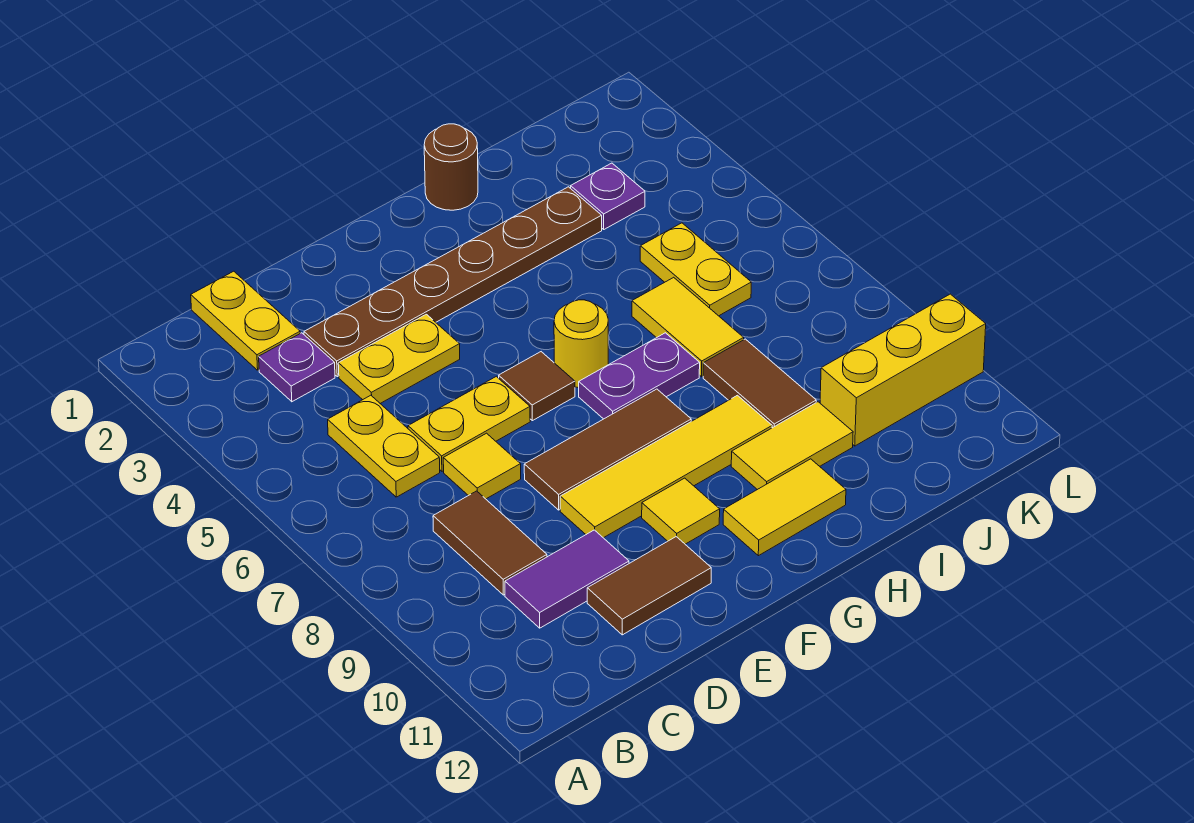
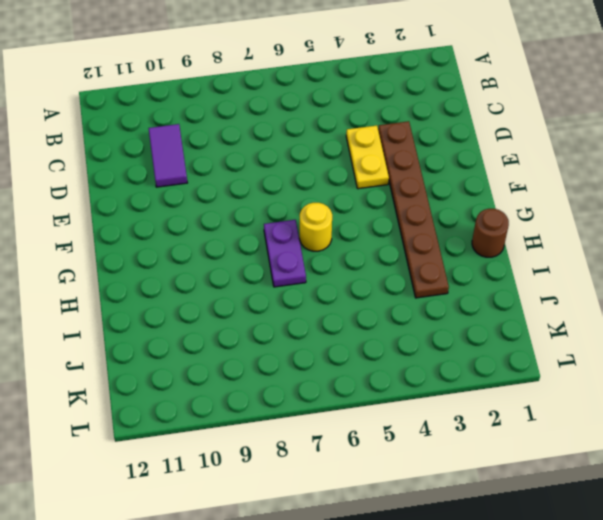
none -> yellow 1x2 plate [191,271,300,370]
none -> purple 1x1 plate [259,333,335,402]
none -> yellow 1x2 plate [328,395,440,497]

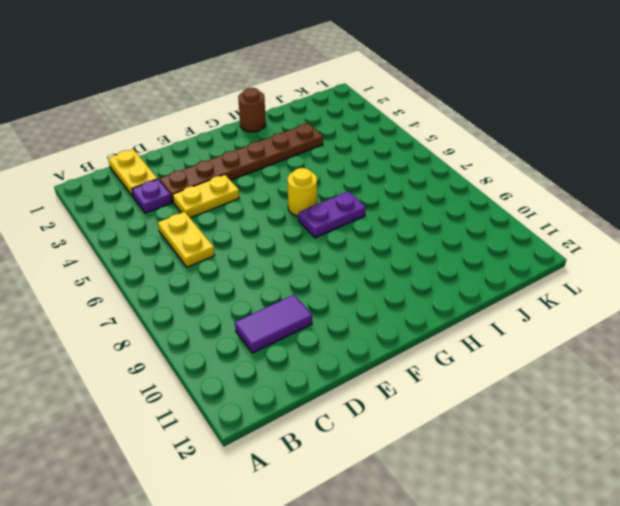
none -> brown 1x2 tile [433,491,547,595]
none -> yellow 1x2 plate [408,376,530,471]
none -> yellow 1x1 tile [443,433,521,499]

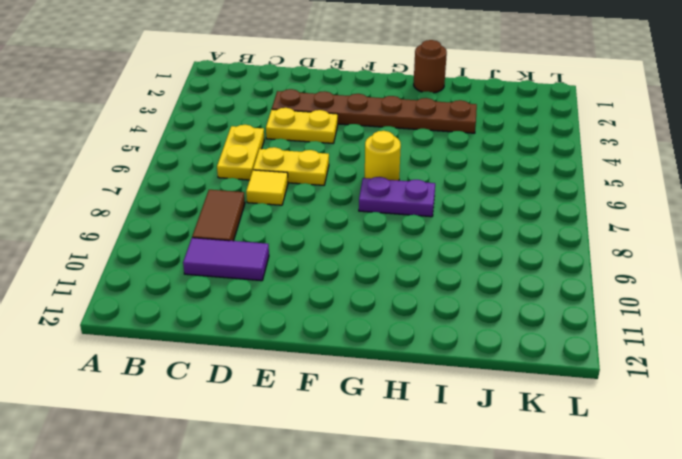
none -> yellow 1x2 plate [191,271,300,370]
none -> purple 1x1 plate [259,333,335,402]
none -> brown 1x2 tile [587,537,711,635]

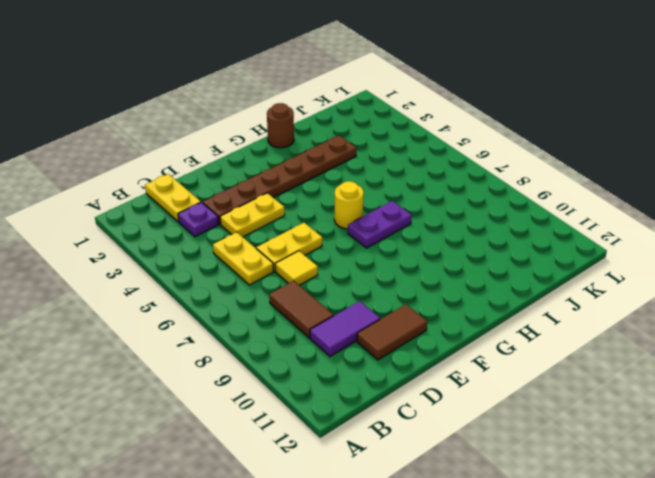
none -> brown 1x3 tile [524,389,691,510]
none -> yellow 1x4 tile [560,395,772,538]
none -> brown 1x1 tile [499,352,575,421]

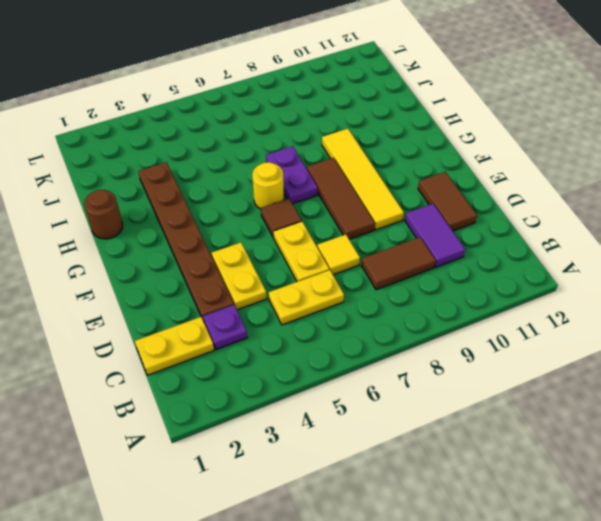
none -> yellow 1x1 tile [642,478,720,544]
none -> yellow 1x2 tile [723,459,846,556]
none -> yellow 1x2 tile [731,402,853,490]

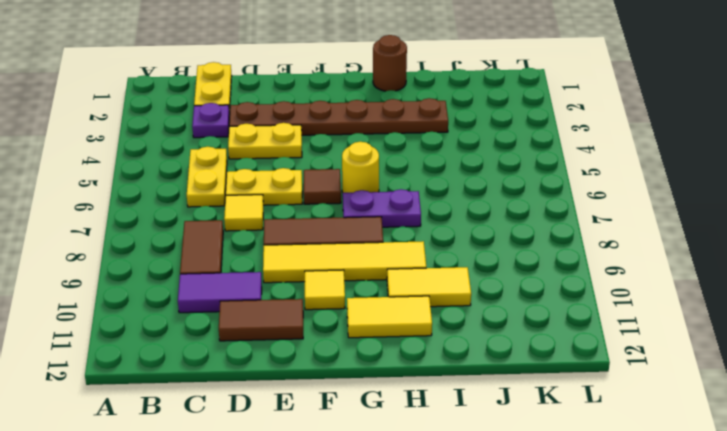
none -> yellow 1x2 tile [632,277,744,377]
none -> brown 1x2 tile [703,339,816,428]
none -> purple 1x1 plate [571,163,645,229]

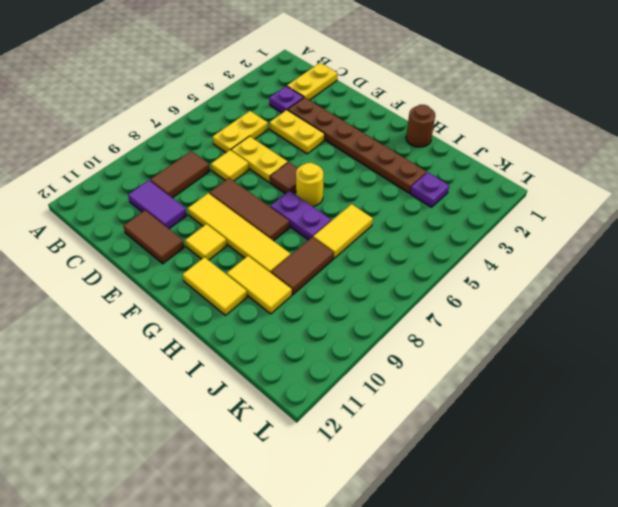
none -> yellow 1x2 plate [640,223,751,316]
none -> yellow 1x3 brick [820,294,986,446]

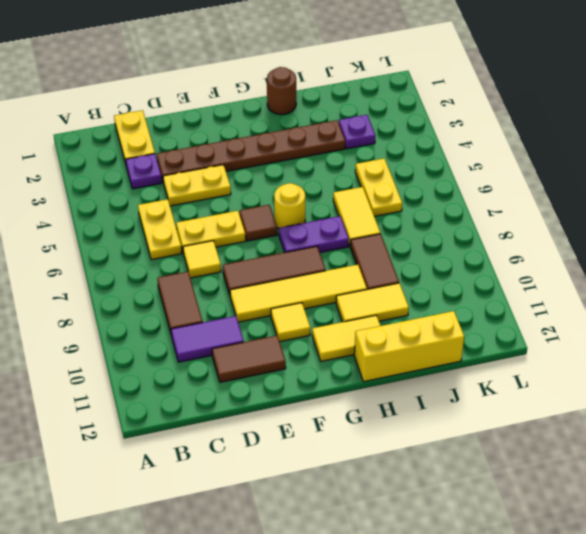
yellow 1x3 brick [354,311,464,382] -> yellow 1x3 brick moved to [820,294,986,446]

